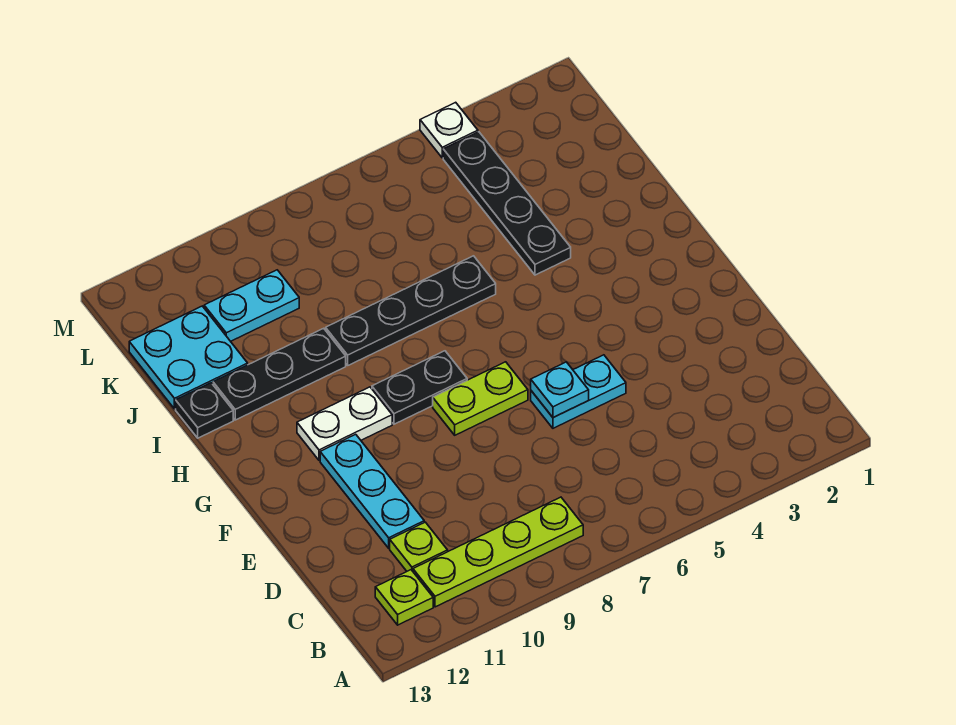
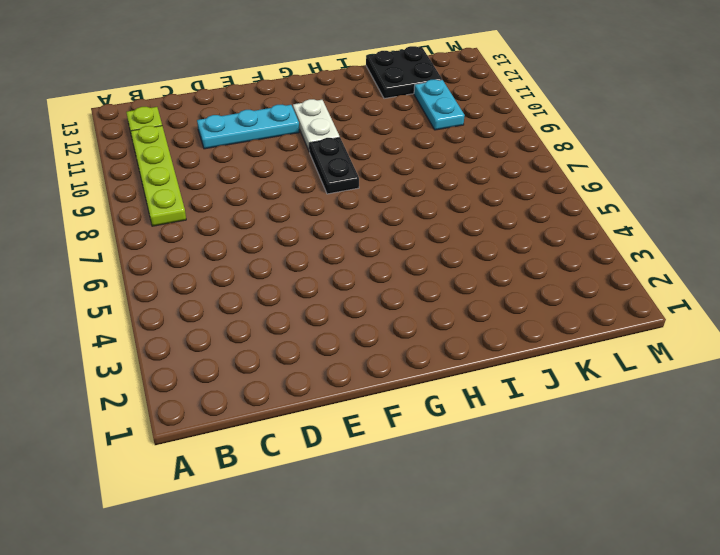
black 2x2 plate [366,46,442,99] -> cyan 2x2 plate [129,306,248,409]
none -> lime 1x1 plate [390,522,448,571]
none -> cyan 1x2 plate [531,355,626,428]
none -> lime 1x2 plate [433,362,528,435]

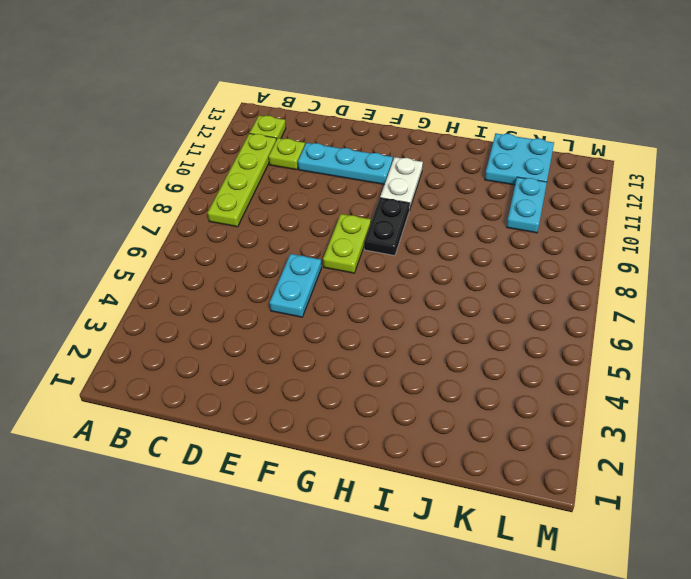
none -> black 1x4 plate [443,132,571,275]
none -> black 1x4 plate [326,256,496,365]
none -> black 1x3 plate [213,328,346,420]

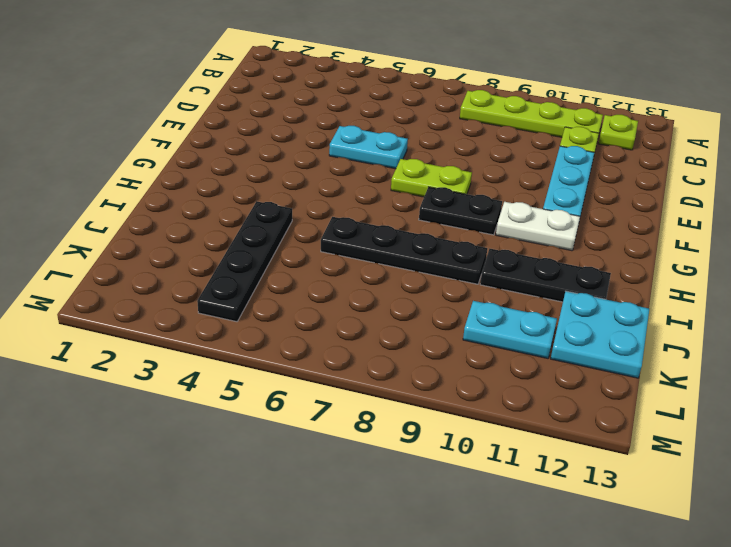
none -> black 1x1 plate [176,383,233,438]
none -> white 1x1 plate [420,102,478,158]
none -> cyan 1x1 plate [531,362,589,418]

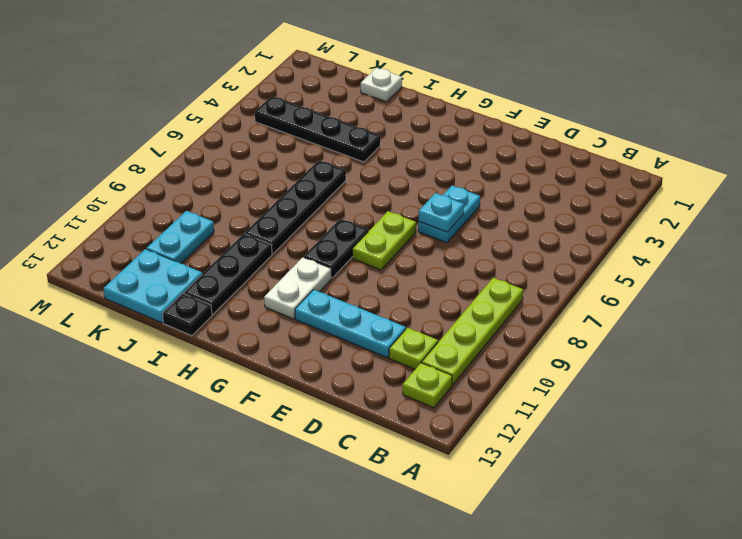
white 1x1 plate [361,68,402,102] -> white 1x1 plate moved to [420,102,478,158]

